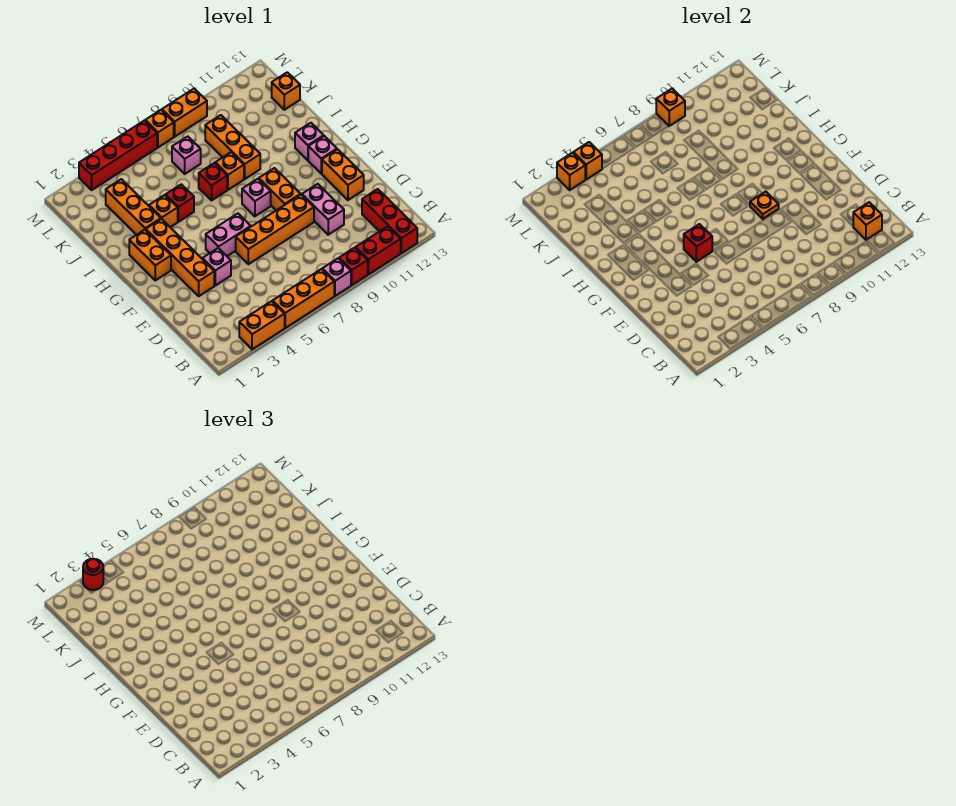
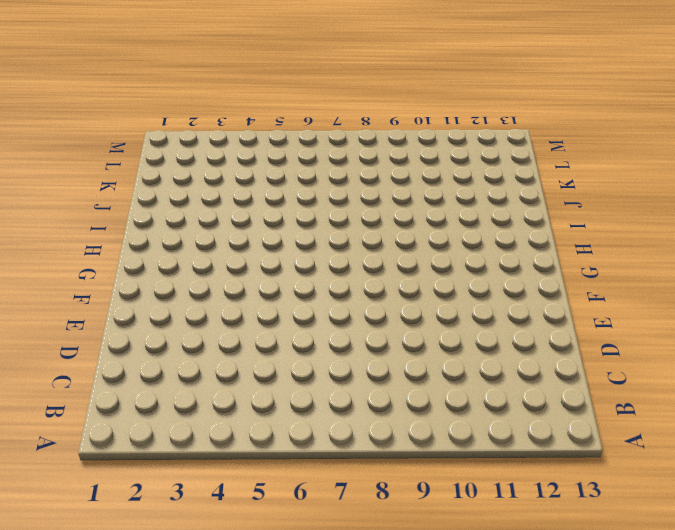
none -> orange 1x2 brick [239,301,285,349]
none -> orange 1x3 brick [273,269,334,328]
none -> pink 1x1 brick [322,258,351,296]
none -> red 1x1 brick [339,248,368,285]

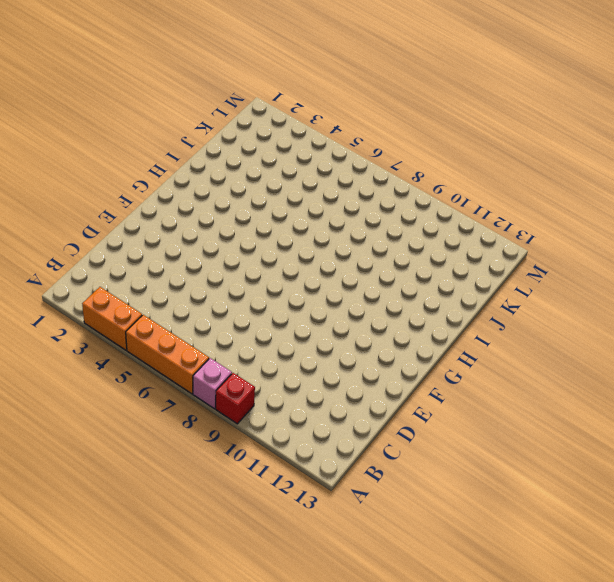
none -> red 1x2 brick [356,226,401,274]
none -> red 1x3 brick [362,189,417,253]
none -> pink 1x2 brick [302,184,344,235]
none -> orange 1x4 brick [146,219,214,296]

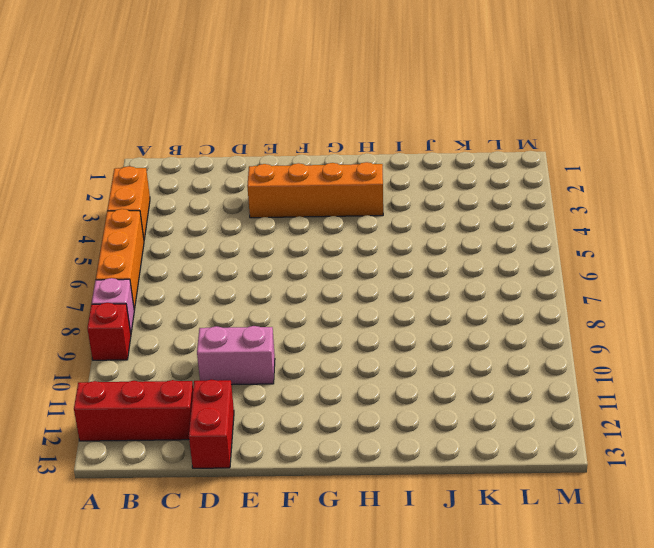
red 1x2 brick [189,380,234,468] -> red 1x2 brick moved to [356,226,401,274]
none -> pink 1x1 brick [203,248,231,286]
none -> orange 1x4 brick [236,195,314,264]
none -> orange 1x2 brick [322,149,364,200]
none -> pink 1x2 brick [206,214,251,256]

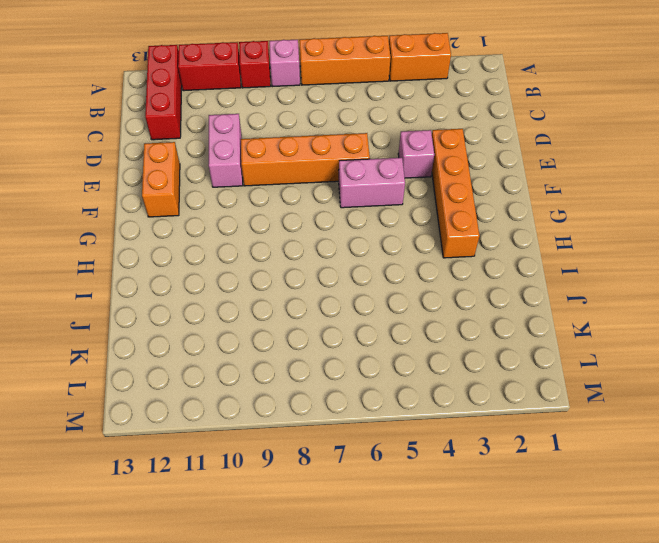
none -> orange 1x2 brick [259,168,301,210]
none -> orange 1x2 brick [129,230,171,280]
none -> pink 1x1 brick [242,179,271,216]
none -> pink 1x1 brick [308,136,337,173]

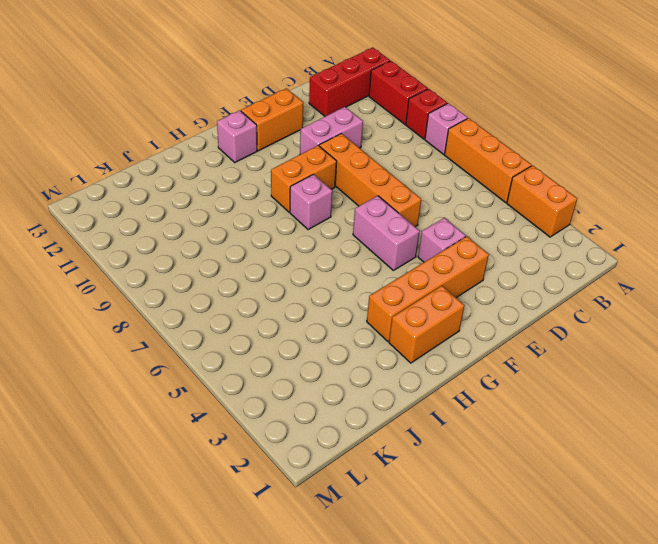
none -> pink 1x1 brick [295,123,324,160]
none -> orange 1x3 brick [106,179,161,235]
none -> orange 1x1 brick [149,195,178,227]
none -> red 1x1 brick [166,184,194,222]

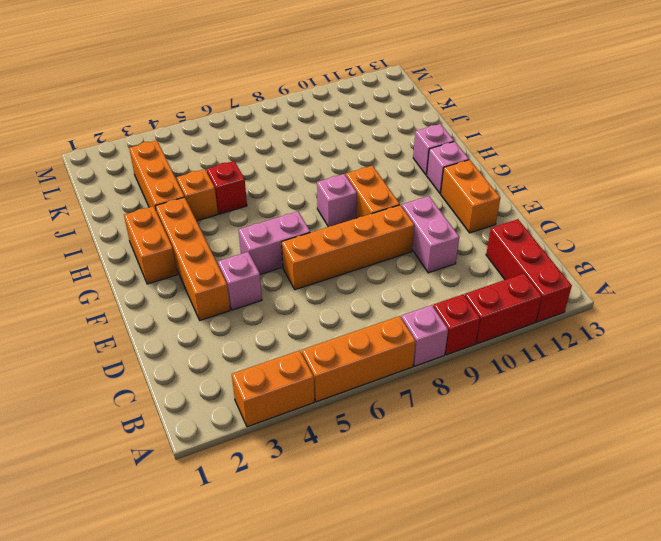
none -> red 1x1 brick [199,163,227,200]
none -> orange 1x1 brick [215,152,244,190]
none -> orange 1x3 brick [205,115,260,179]
none -> pink 1x1 brick [172,136,201,174]

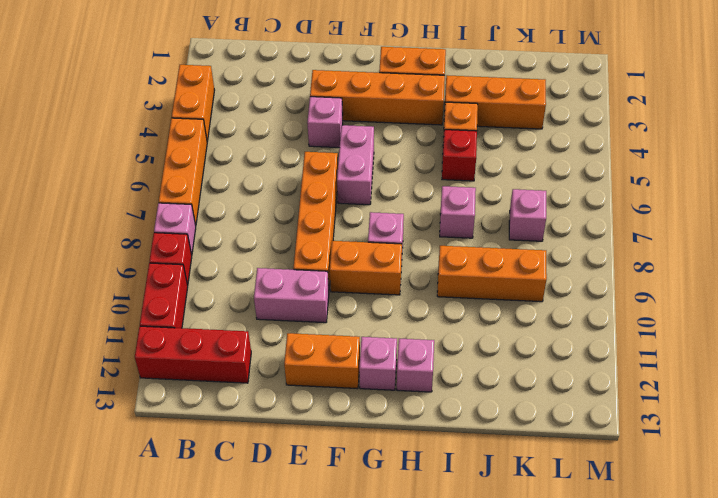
pink 1x1 brick [440,186,476,238] -> red 1x1 brick [199,163,227,200]
none -> orange 1x1 brick [215,152,244,190]
none -> orange 1x1 brick [272,72,300,110]
none -> red 1x4 brick [79,121,157,190]
none -> orange 1x1 brick [145,110,174,147]

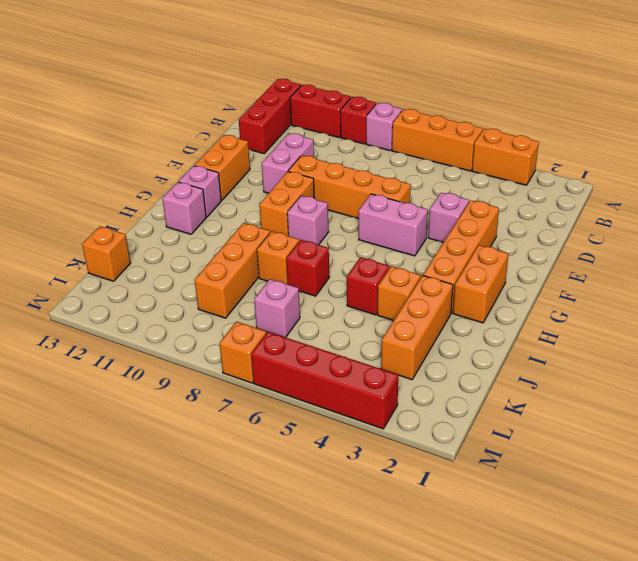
none -> orange 1x2 brick [162,89,207,137]
none -> orange 1x1 brick [853,202,882,240]
none -> red 1x1 brick [684,224,712,262]
none -> orange 1x1 plate [750,192,779,219]

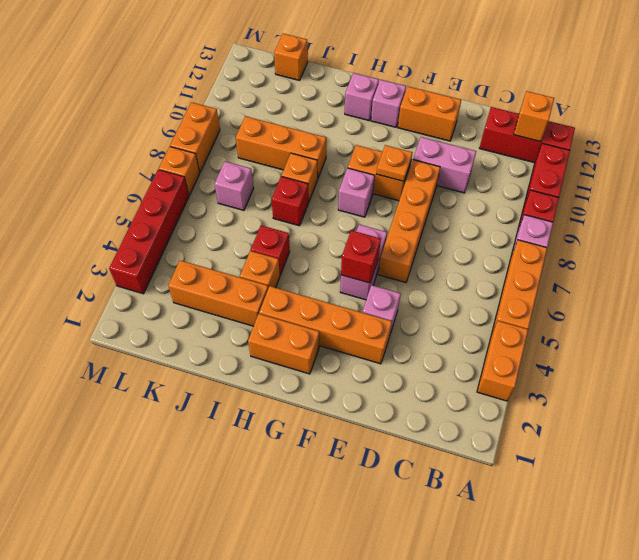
none -> orange 1x1 brick [557,153,585,190]
none -> orange 1x1 brick [573,142,602,179]
none -> orange 1x1 brick [656,89,685,126]
none -> red 1x1 round brick [83,559,103,590]

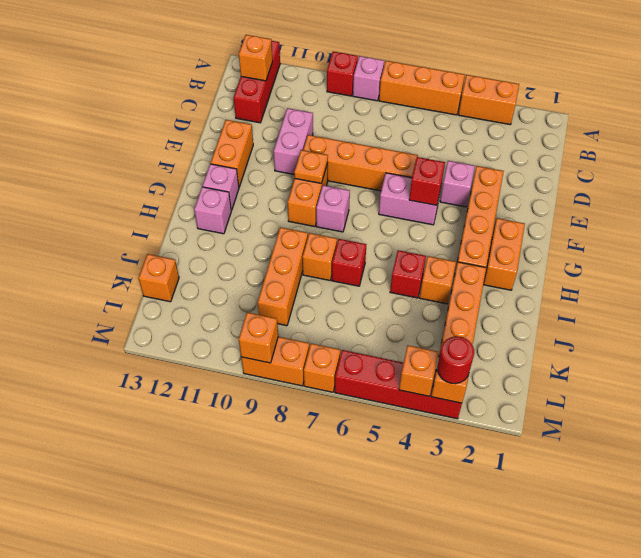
none -> red 1x2 brick [356,226,401,274]
none -> pink 1x1 brick [172,136,201,174]

